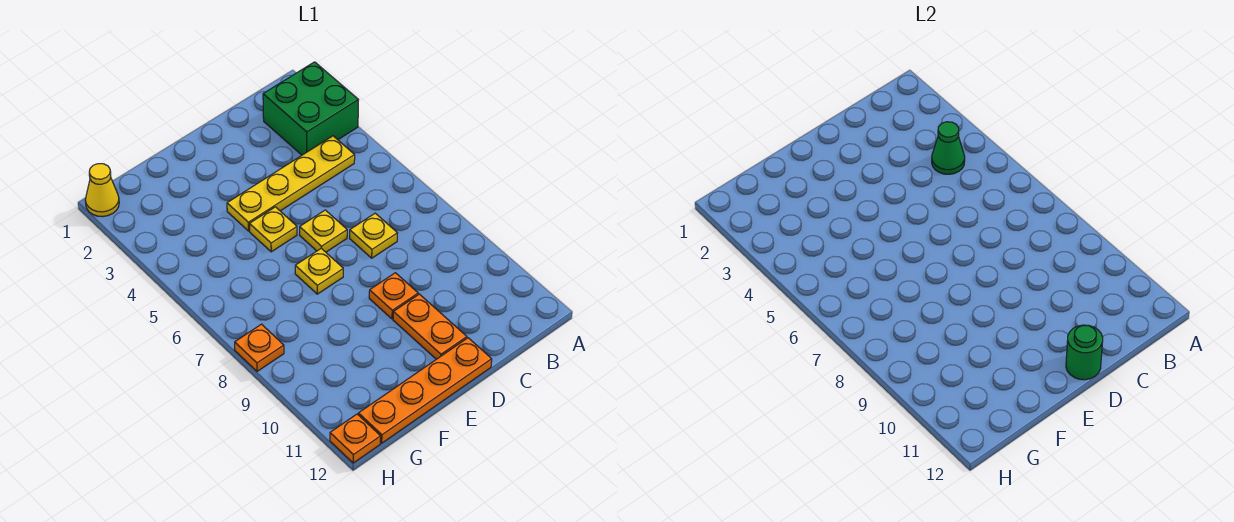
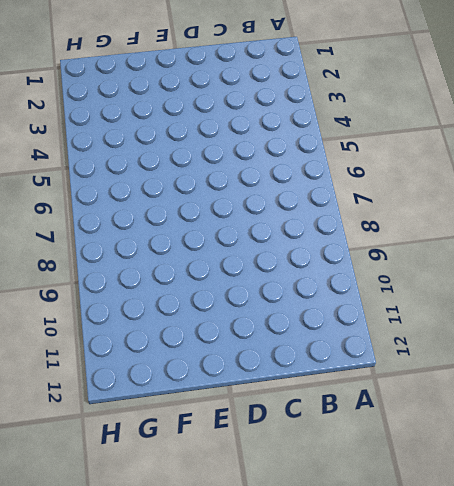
none -> green 2x2 brick [263,62,358,155]
none -> yellow 1x4 plate [227,136,355,231]
none -> yellow 1x1 plate [350,213,397,258]

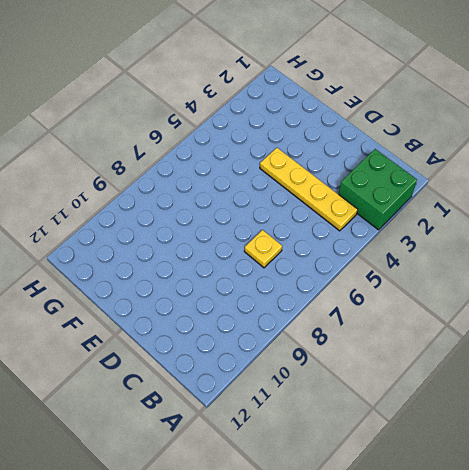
none -> yellow 1x1 plate [300,210,347,252]
none -> orange 1x1 plate [369,273,418,319]
none -> orange 1x2 plate [393,294,467,359]

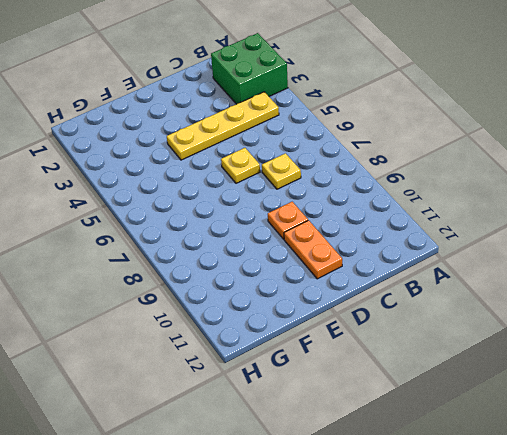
none -> orange 1x4 plate [358,338,492,443]
none -> yellow 1x1 plate [249,207,297,252]
none -> yellow 1x1 plate [295,248,343,294]

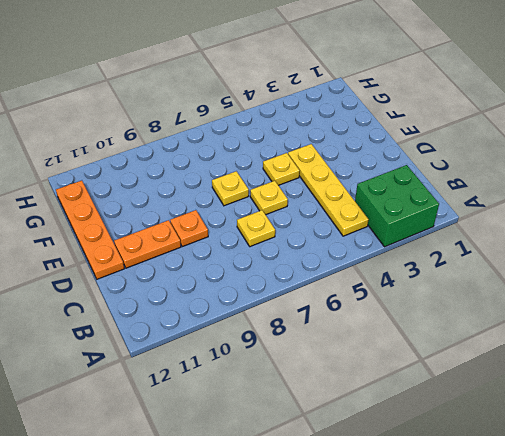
none -> yellow 1x1 cone [85,164,119,217]
none -> orange 1x1 plate [235,324,284,371]
none -> orange 1x1 plate [330,414,381,463]

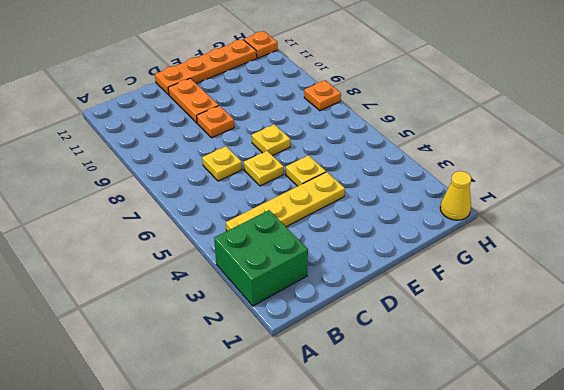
none -> green 1x1 cone [932,122,965,174]
none -> green 1x1 round brick [1066,325,1103,380]

